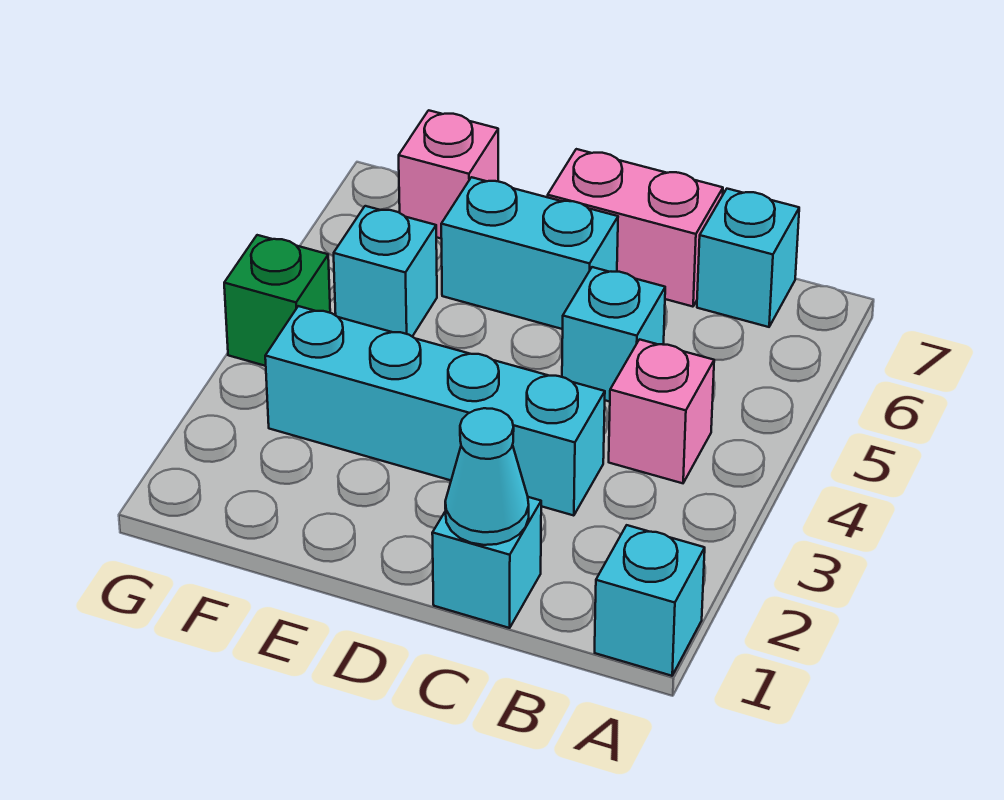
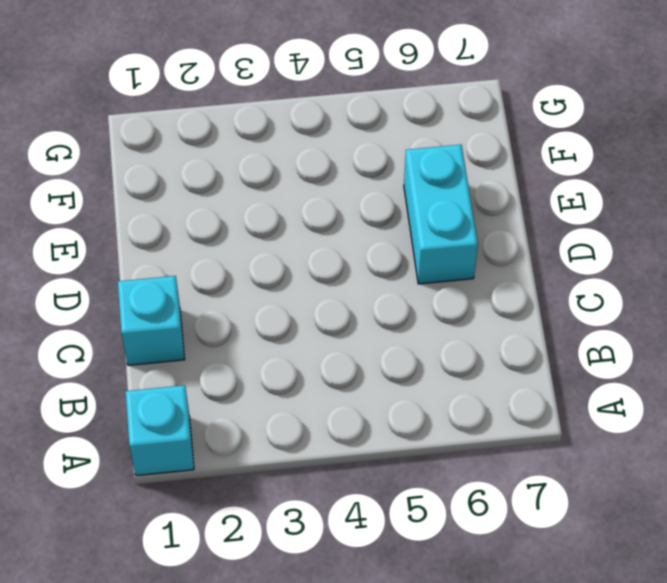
none -> pink 1x1 brick [609,339,714,483]
none -> cyan 1x1 brick [697,189,799,327]
none -> cyan 1x4 brick [265,306,605,516]

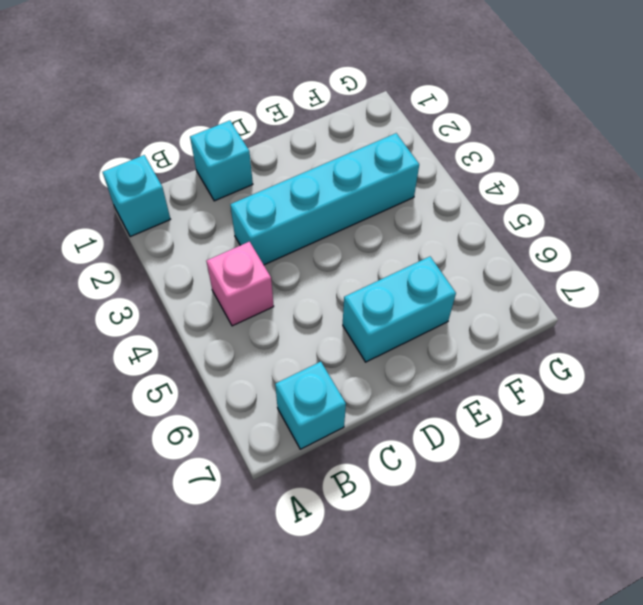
none -> cyan 1x1 brick [562,267,665,402]
none -> pink 1x2 brick [548,149,723,307]
none -> cyan 1x1 brick [334,206,437,336]

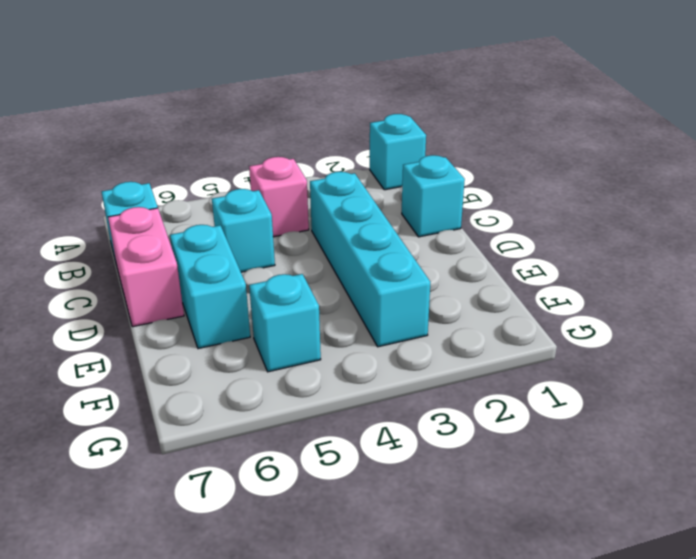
none -> pink 1x1 brick [399,110,498,238]
none -> green 1x1 brick [224,235,330,366]
none -> cyan 1x1 cone [445,408,529,545]

